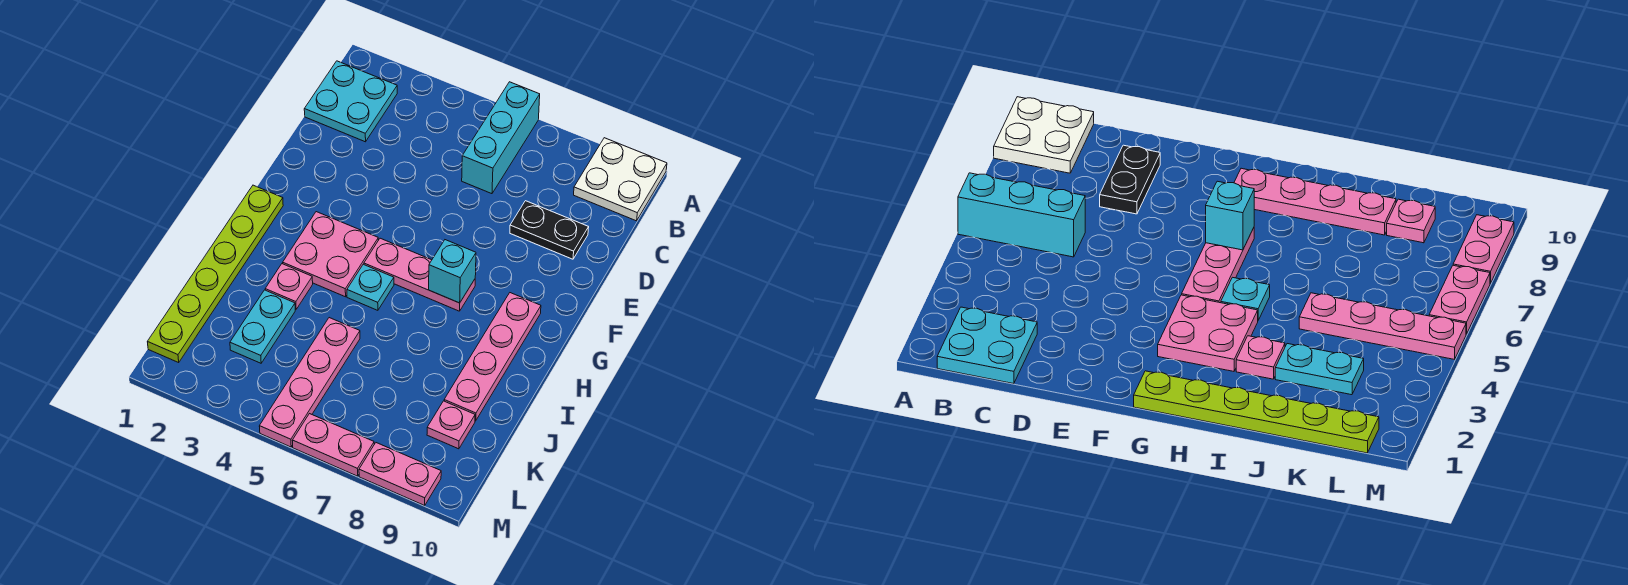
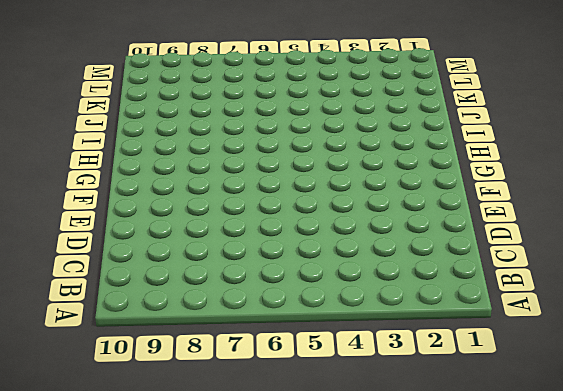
none -> cyan 1x3 brick [462,82,540,194]
none -> white 2x2 plate [574,138,667,221]
none -> cyan 2x2 plate [304,61,397,142]

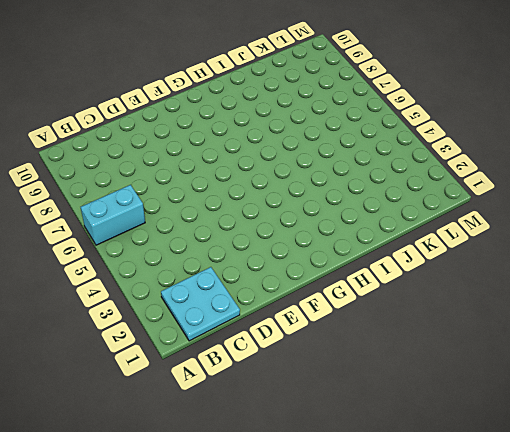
cyan 1x2 brick [81,185,145,245] -> cyan 1x3 brick [462,82,540,194]
none -> white 2x2 plate [574,138,667,221]
none -> black 1x2 plate [510,201,589,259]
none -> lime 1x6 plate [148,185,283,362]

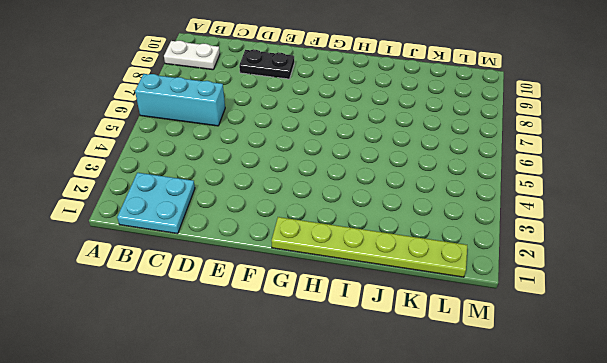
white 1x2 plate [164,41,220,70] -> white 2x2 plate [574,138,667,221]
black 1x2 plate [239,50,294,79] -> black 1x2 plate turned to [510,201,589,259]
none -> pink 2x2 plate [283,212,378,297]
none -> pink 1x3 plate [364,238,475,311]
none -> pink 1x4 plate [444,293,541,421]

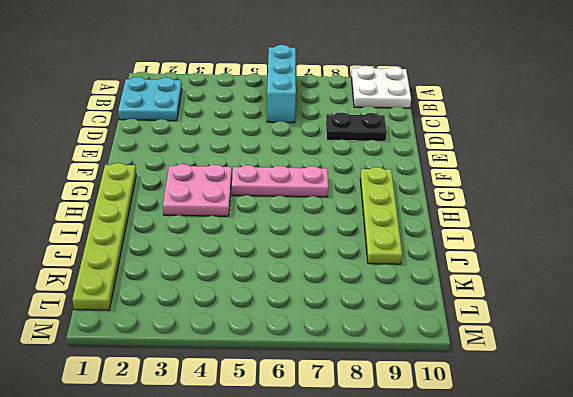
lime 1x4 plate [360,167,402,264] -> pink 1x4 plate [444,293,541,421]
none -> cyan 1x1 plate [347,264,394,310]
none -> pink 1x1 plate [265,264,313,309]
none -> cyan 1x2 plate [230,290,295,363]

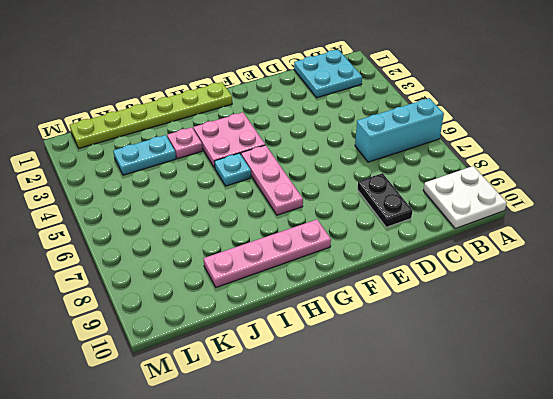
none -> pink 1x4 plate [259,318,360,447]
none -> pink 1x1 plate [427,401,475,449]
none -> pink 1x2 plate [292,414,374,476]

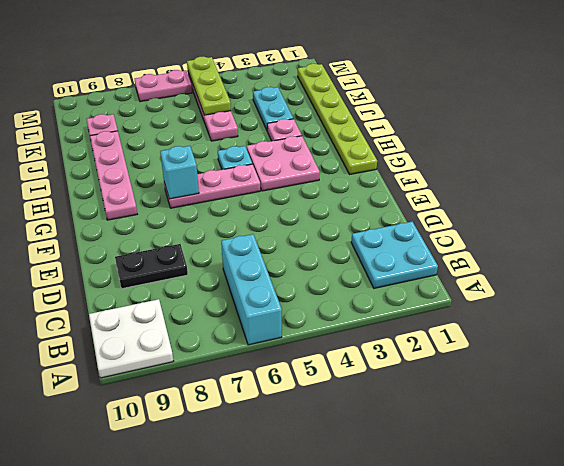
lime 1x3 plate [187,57,231,115] -> none
none -> pink 1x2 plate [359,443,441,505]

